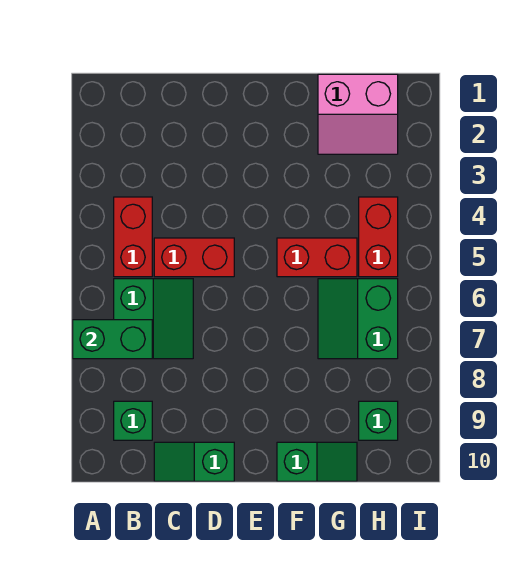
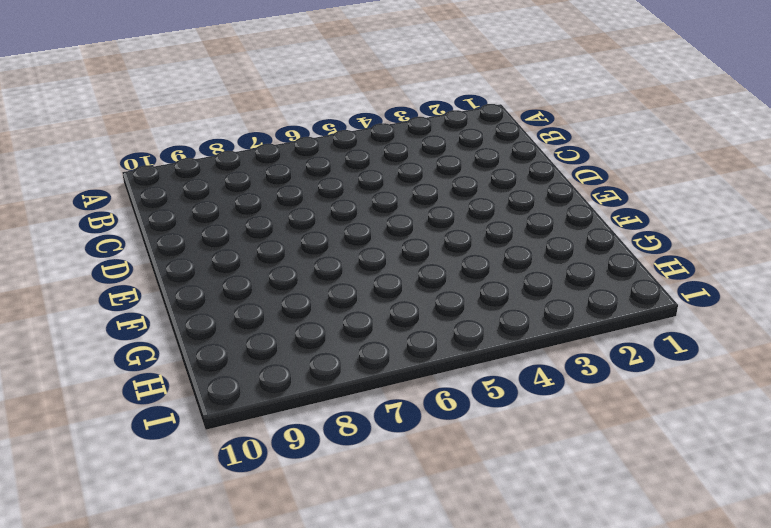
none -> red 1x2 brick [114,197,152,277]
none -> green 2x2 slope [114,279,193,359]
none -> green 1x1 brick [114,401,152,440]

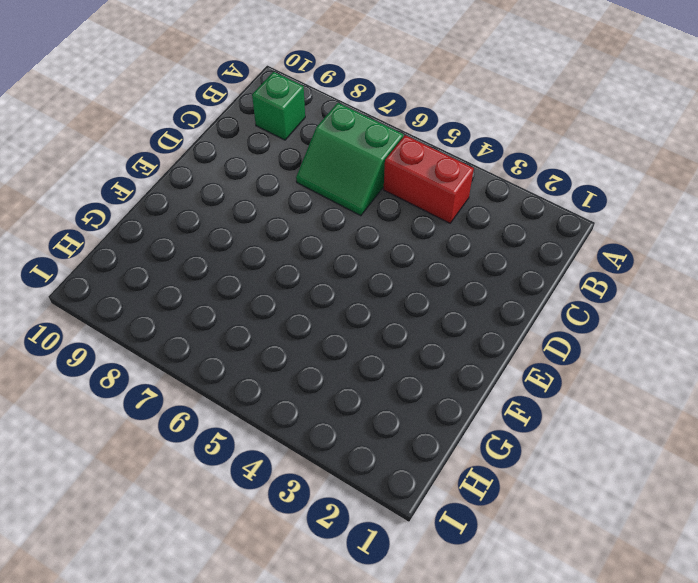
none -> red 1x2 brick [154,238,234,277]
none -> green 1x2 slope [154,442,234,481]
none -> red 1x2 brick [277,238,357,277]

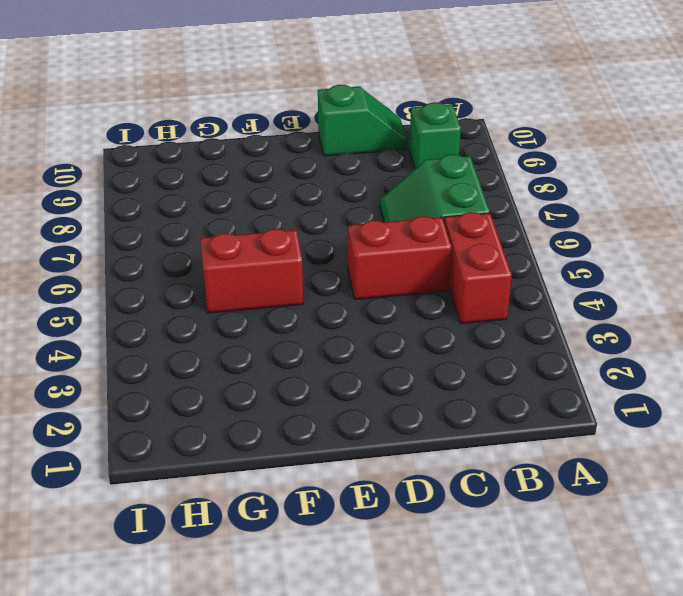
none -> green 1x2 slope [277,442,357,481]
none -> pink 2x2 slope [318,74,398,154]
none -> green 2x2 slope [318,279,398,359]

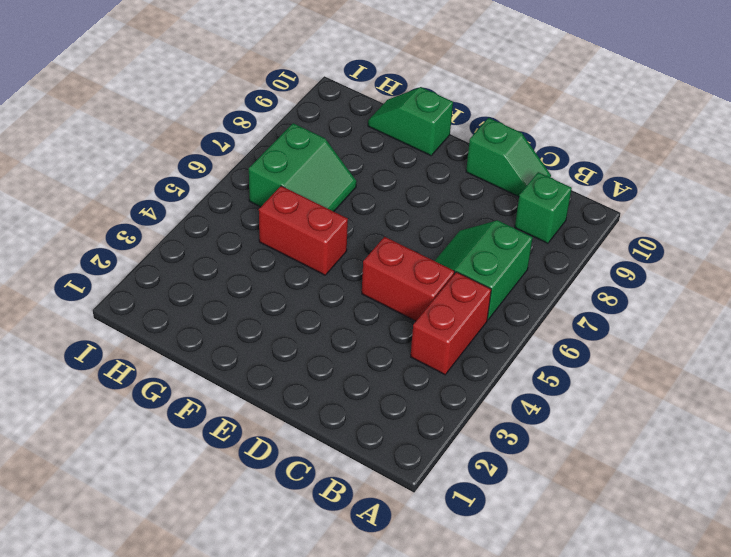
none -> pink 2x2 slope [318,74,398,154]
none -> red 1x2 brick [359,197,398,277]
none -> green 1x1 brick [359,401,398,440]

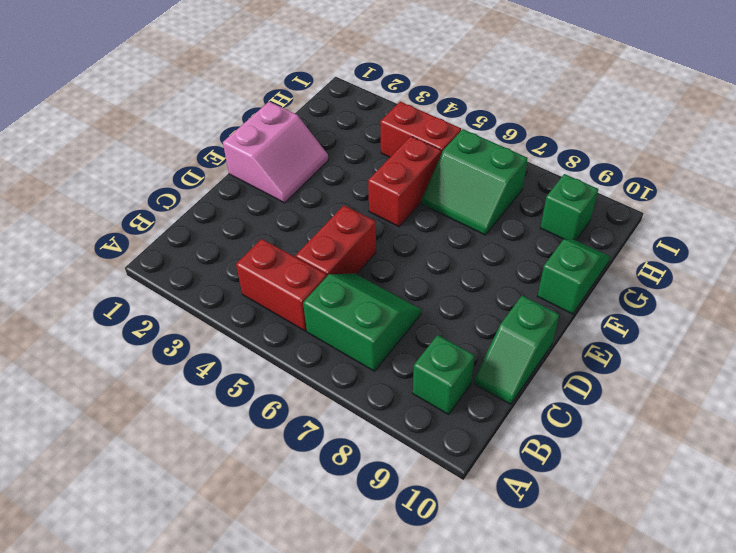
pink 2x2 slope [223,102,328,203] -> pink 2x2 slope moved to [318,74,398,154]
none -> green 1x2 brick [73,320,152,359]

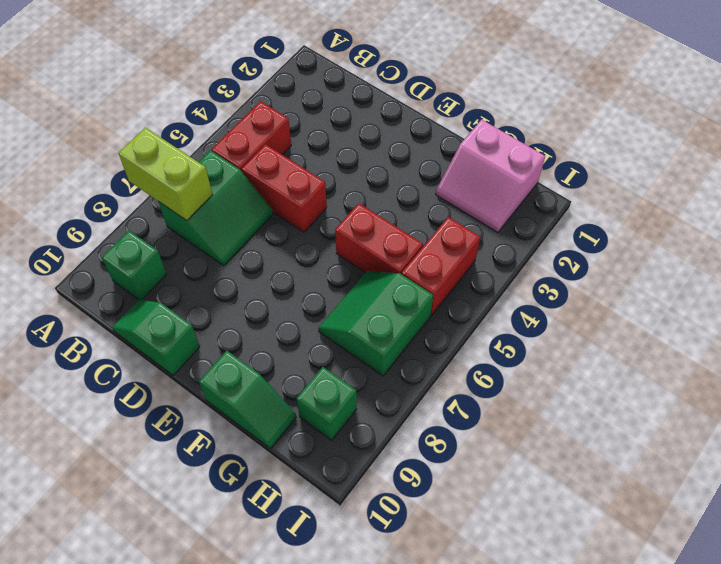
lime 1x2 brick [118,128,212,221] -> green 1x2 brick [73,320,152,359]

